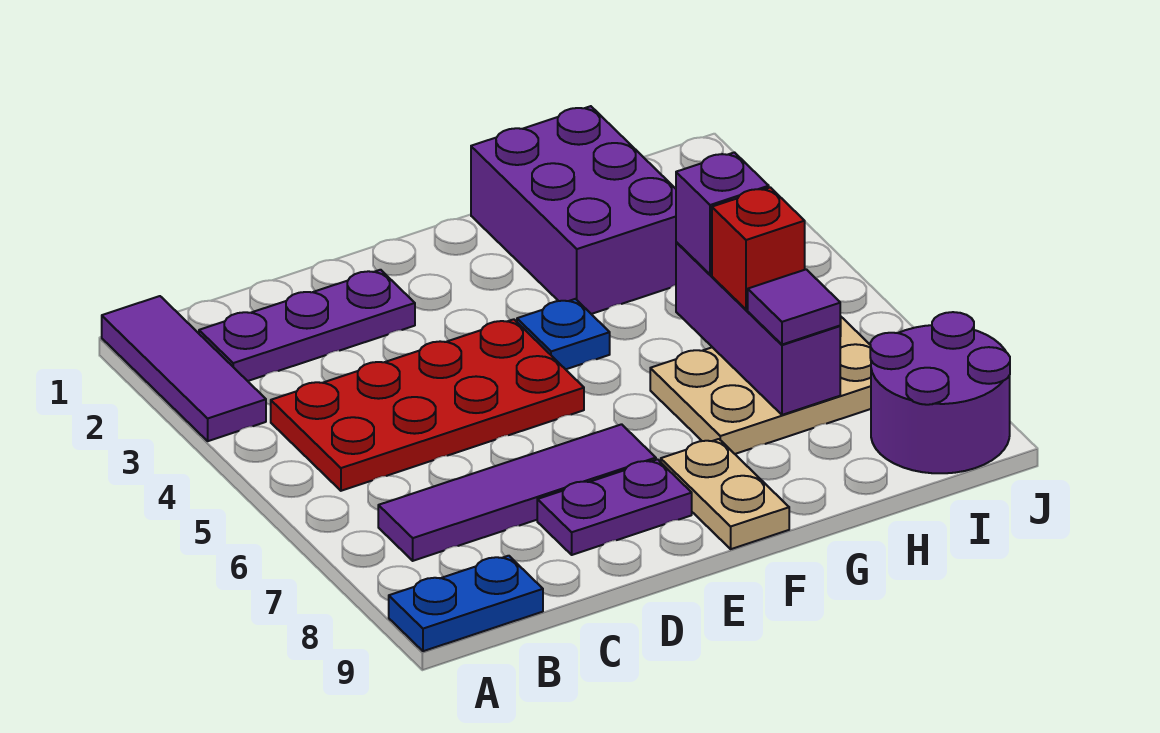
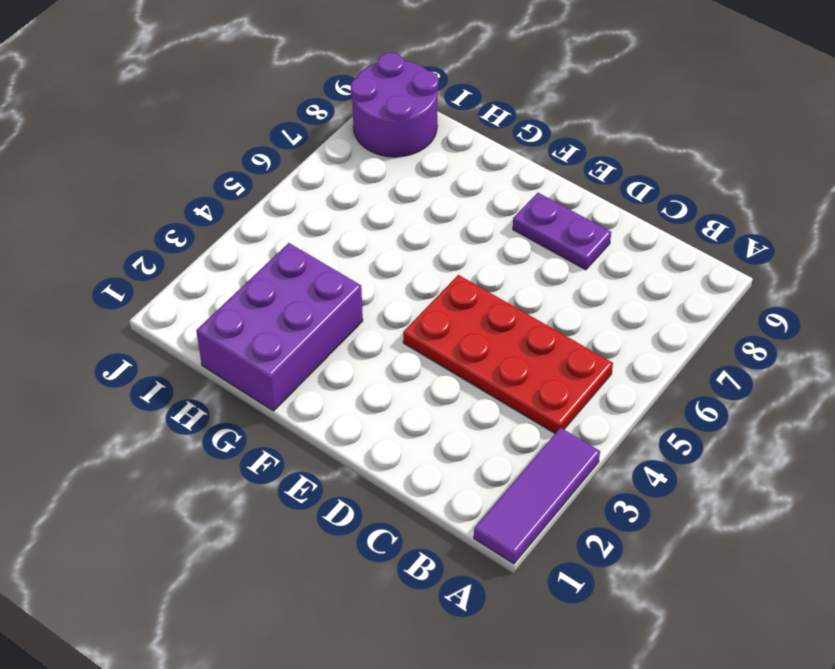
none -> blue 1x2 plate [389,556,543,651]
none -> purple 1x3 plate [199,270,415,381]
none -> purple 1x4 tile [378,424,656,561]

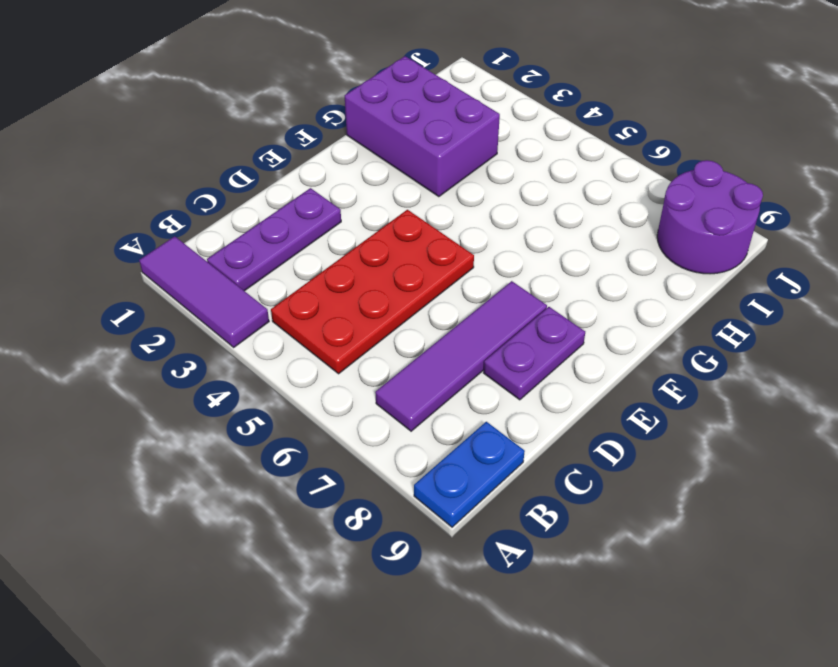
none -> blue 1x1 plate [517,299,610,369]
none -> tan 1x2 plate [661,439,789,549]
none -> tan 2x3 plate [650,316,871,454]

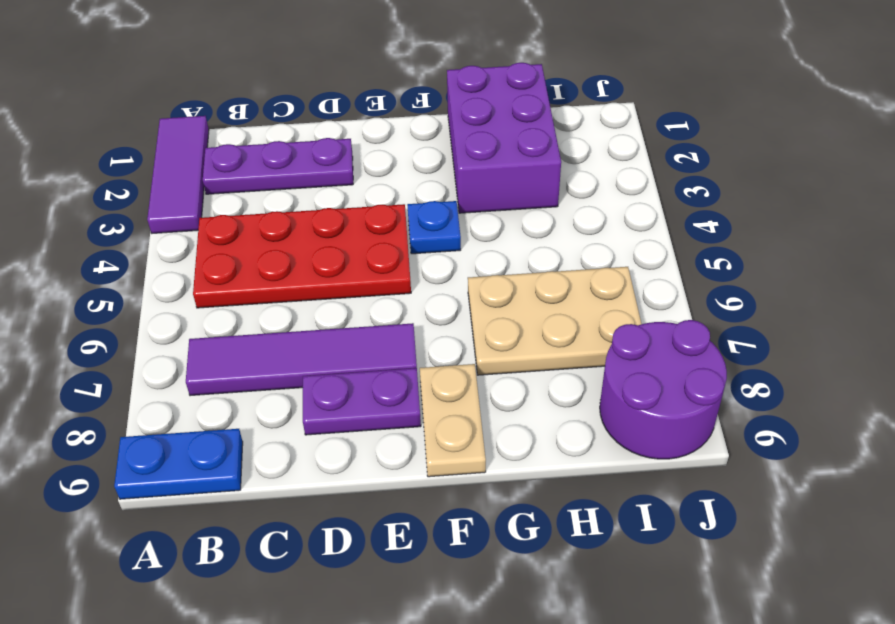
none -> purple 1x3 brick [676,242,840,415]
none -> purple 1x1 brick [676,152,769,275]
none -> red 1x1 brick [712,187,805,310]

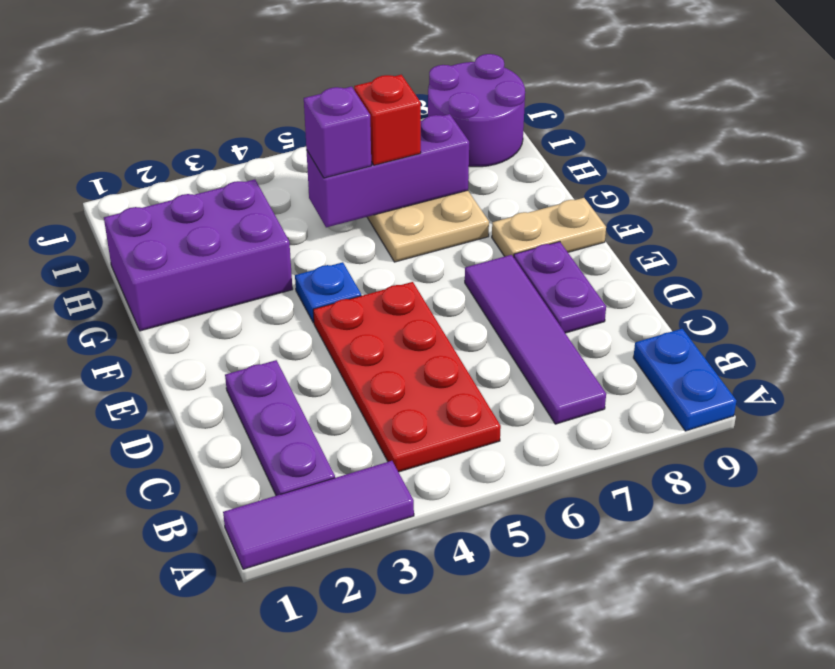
none -> purple 1x1 tile [748,269,840,345]

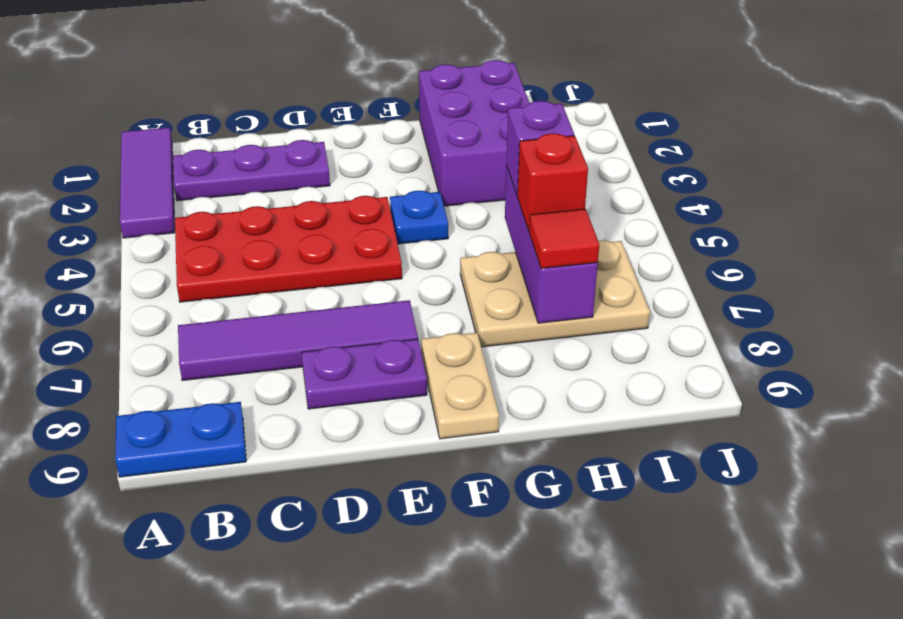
red 1x1 tile [529,209,599,269] -> purple 1x1 tile [748,269,840,345]
none -> purple 2x2 round brick [870,312,1010,473]

